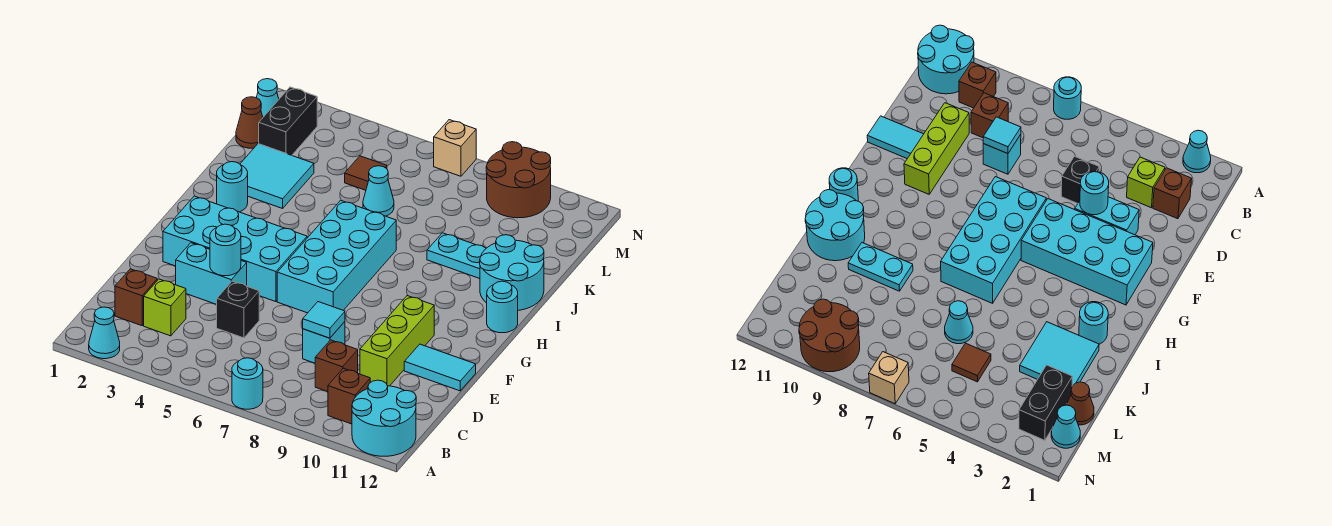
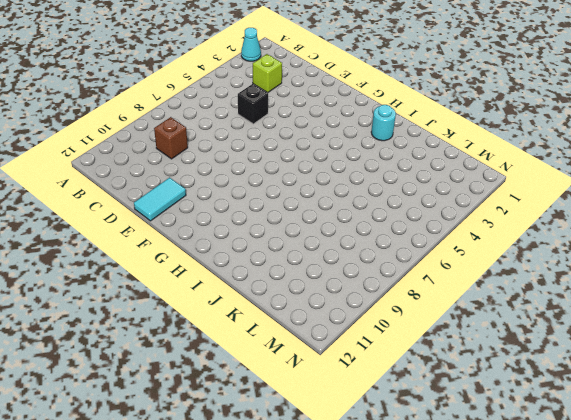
none -> cyan 1x1 round brick [232,358,263,409]
none -> cyan 2x2 round brick [352,380,416,456]
none -> brown 1x1 brick [328,368,370,424]

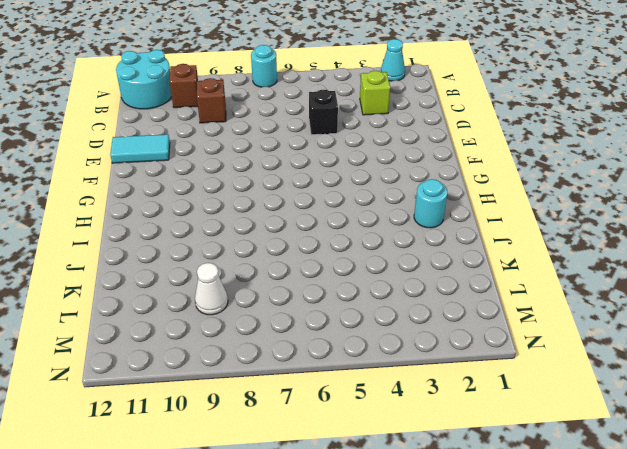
white 1x1 cone [195,263,228,315] -> none
none -> brown 1x1 brick [115,269,157,326]
none -> cyan 1x1 brick [303,322,345,363]
none -> lime 1x3 brick [360,296,434,386]

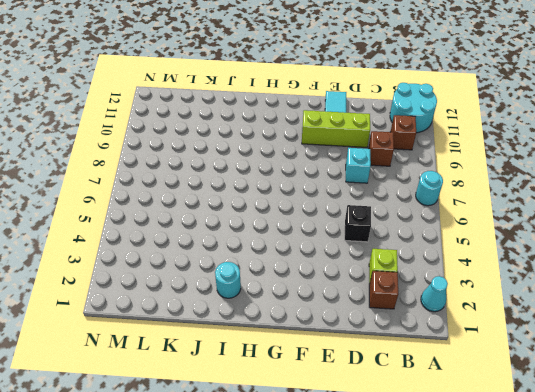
none -> cyan 1x2 brick [176,243,247,304]
none -> cyan 2x4 brick [163,196,307,302]
none -> cyan 2x4 brick [277,200,396,313]

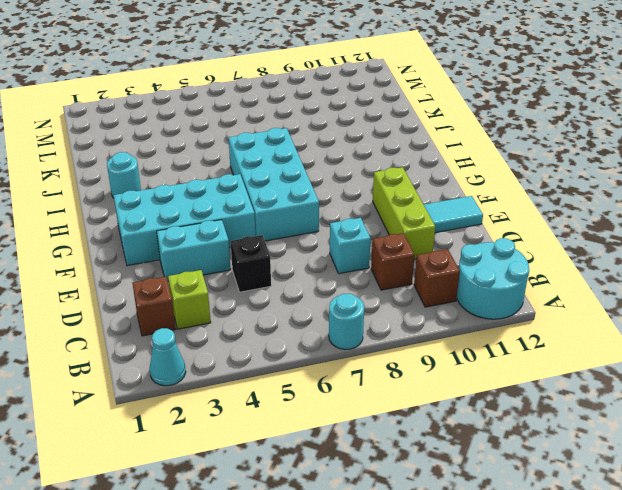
none -> cyan 1x1 round brick [487,281,518,333]
none -> cyan 2x2 round brick [480,235,544,310]
none -> cyan 2x2 tile [240,144,314,208]

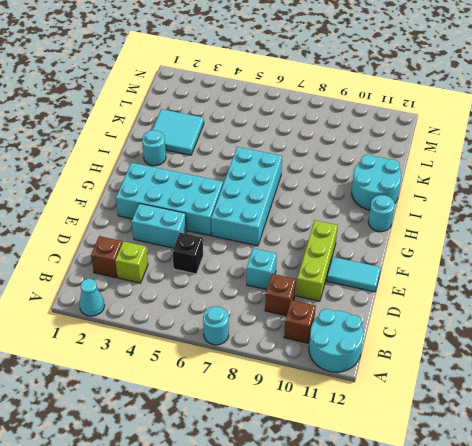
none -> cyan 1x2 plate [427,233,486,279]
none -> cyan 1x1 cone [363,166,394,216]
none -> brown 1x1 cone [236,97,263,148]

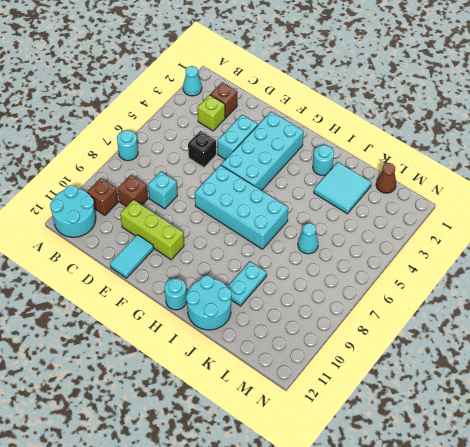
none -> black 1x2 brick [259,87,317,155]
none -> brown 1x1 tile [345,156,387,190]
none -> cyan 1x1 cone [256,79,279,117]

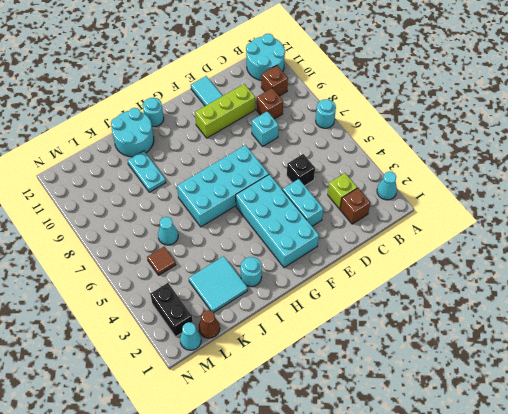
black 1x2 brick [150,283,193,337] -> black 1x2 brick turned to [259,87,317,155]
none -> brown 2x2 round brick [486,142,551,218]
none -> tan 1x1 brick [433,120,476,176]
none -> cyan 1x1 tile [303,302,345,338]

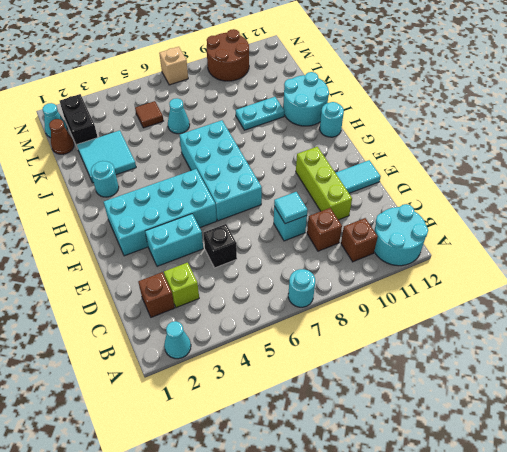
none -> cyan 1x1 round brick [210,224,241,276]

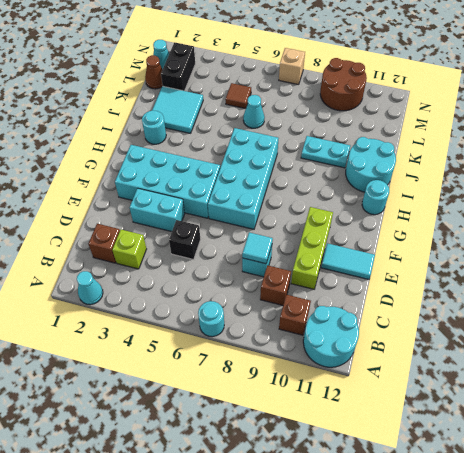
none -> cyan 1x1 round brick [210,224,241,276]

